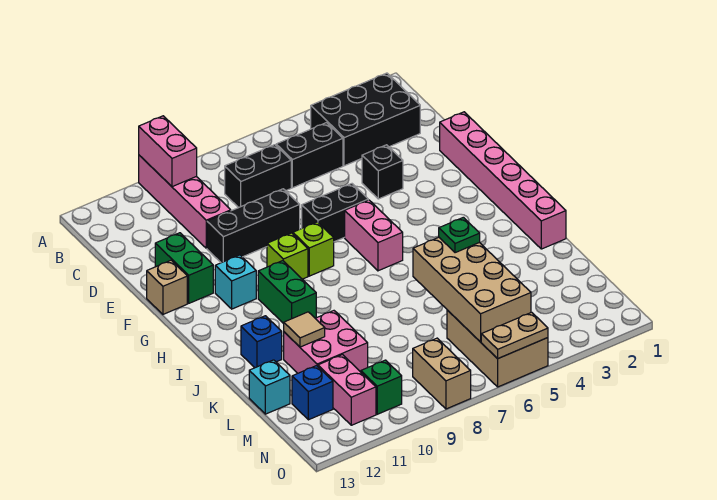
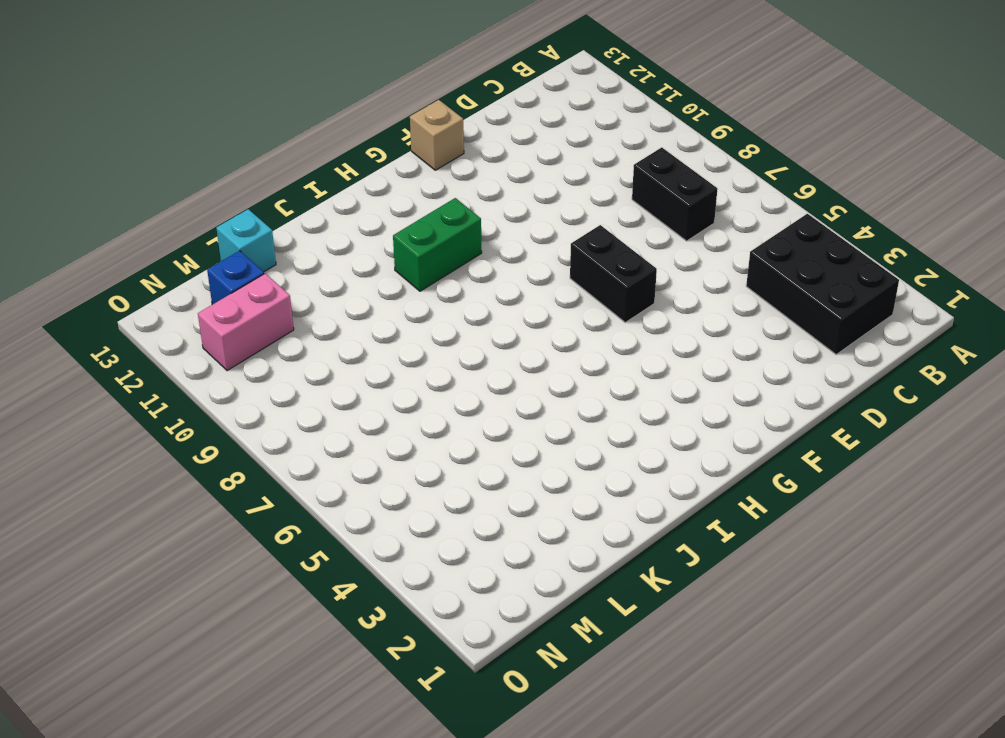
none -> pink 1x4 brick [139,155,231,248]
none -> black 1x2 brick [276,123,343,188]
none -> pink 1x6 brick [440,112,566,249]

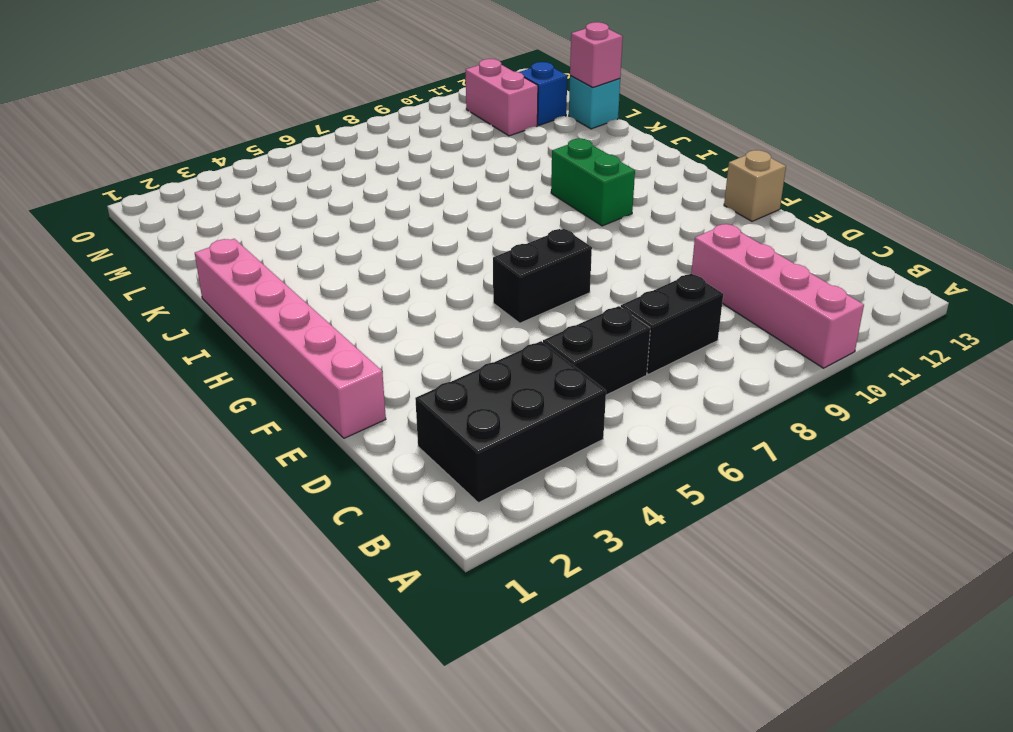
pink 1x1 brick [570,22,623,87] -> none
none -> black 1x1 brick [362,145,403,199]
none -> black 1x3 brick [207,189,300,263]
none -> green 1x2 brick [155,233,213,303]

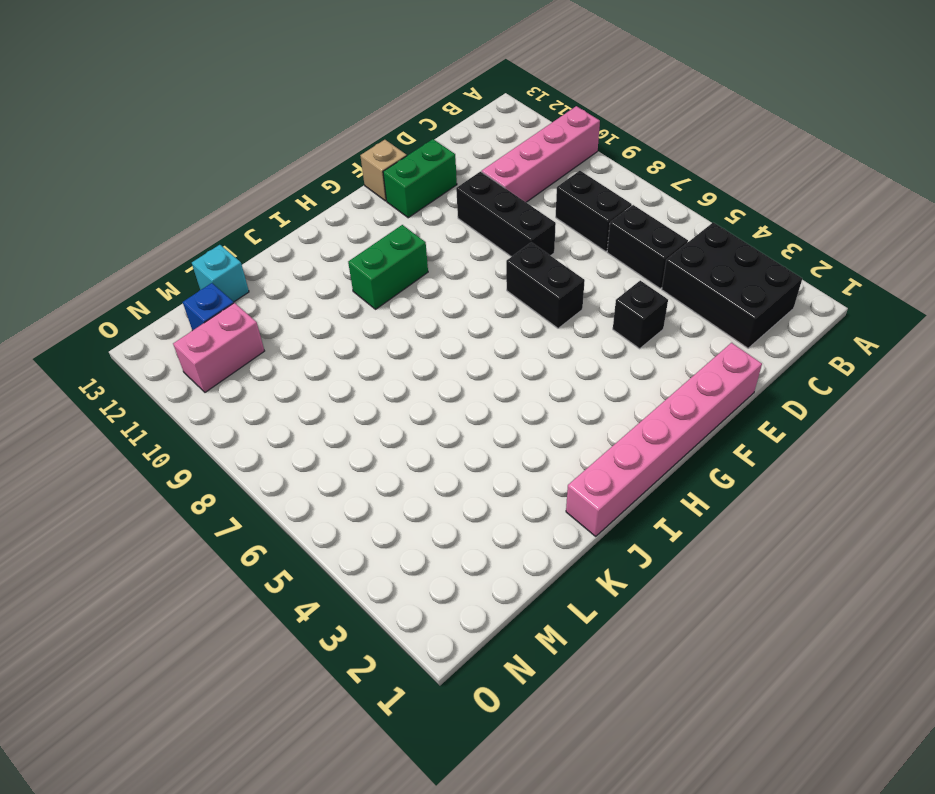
none -> pink 1x2 brick [345,200,403,271]
none -> lime 1x1 brick [293,222,334,276]
none -> lime 1x1 brick [267,233,308,279]

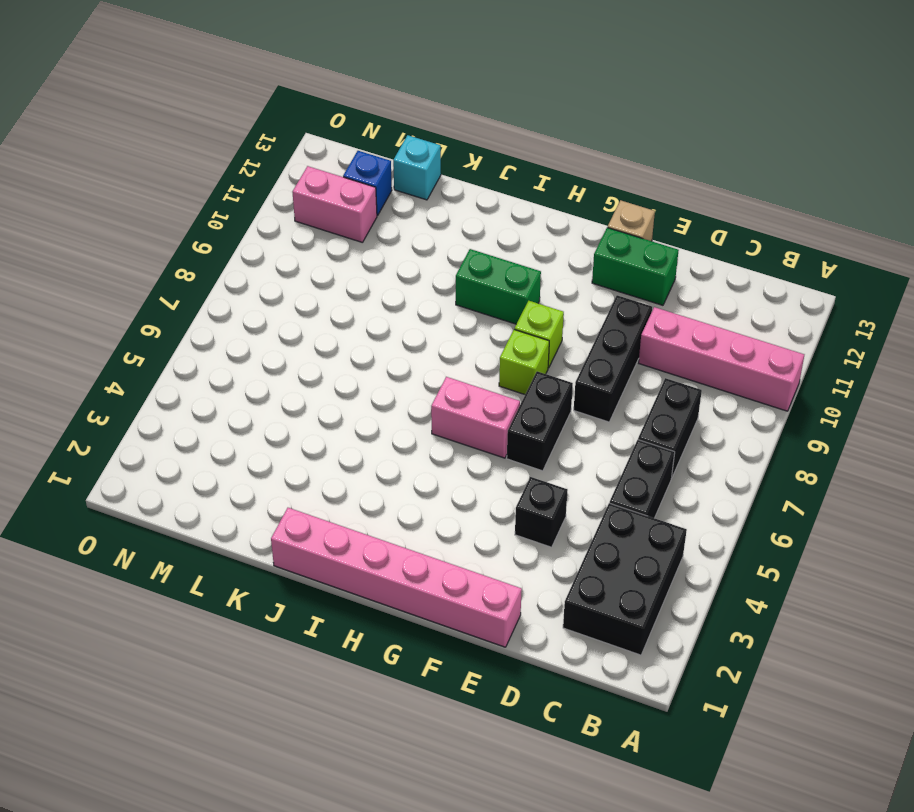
none -> cyan 1x1 brick [215,255,256,309]
none -> blue 1x1 brick [241,316,282,368]
none -> pink 2x2 brick [284,311,368,373]

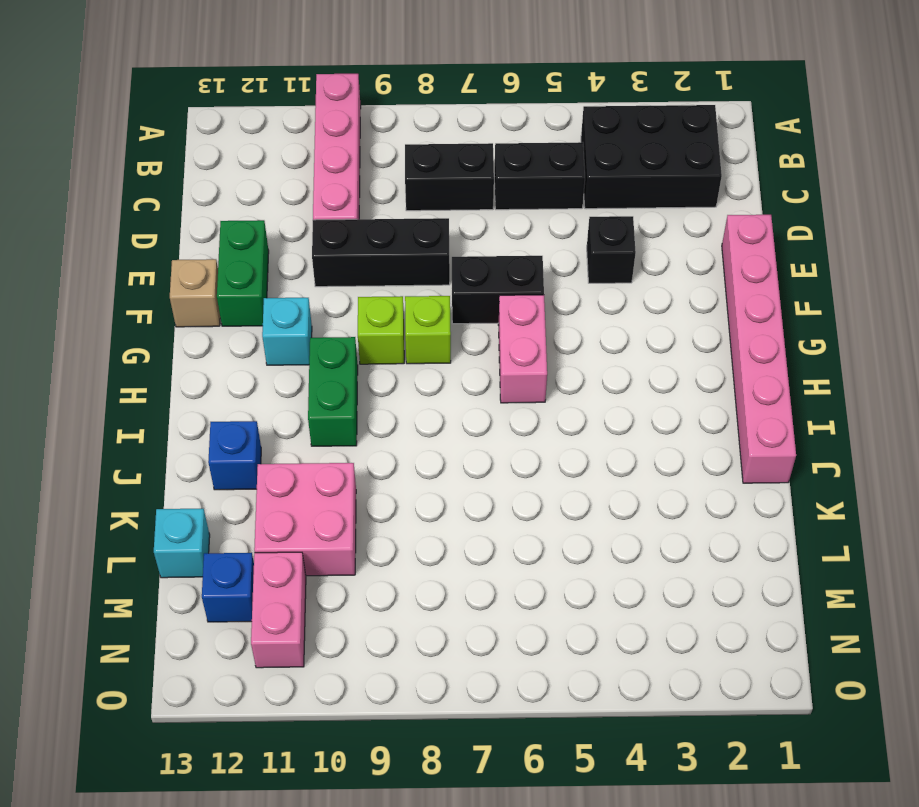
none -> tan 2x3 brick [447,310,548,387]
none -> tan 1x2 brick [413,338,471,409]
none -> green 1x1 brick [361,360,402,414]

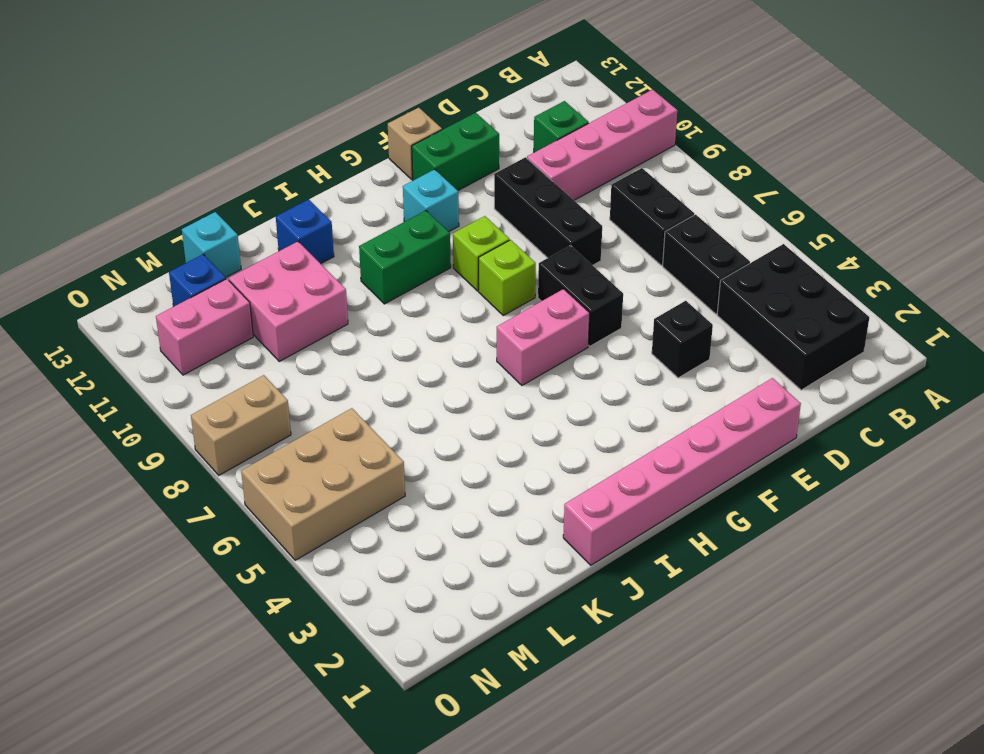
green 1x1 brick [534,101,589,152] -> green 1x1 brick moved to [361,360,402,414]
none -> pink 1x2 brick [139,116,197,187]
none -> tan 2x4 brick [413,237,531,342]
none -> tan 1x1 tile [284,312,325,347]

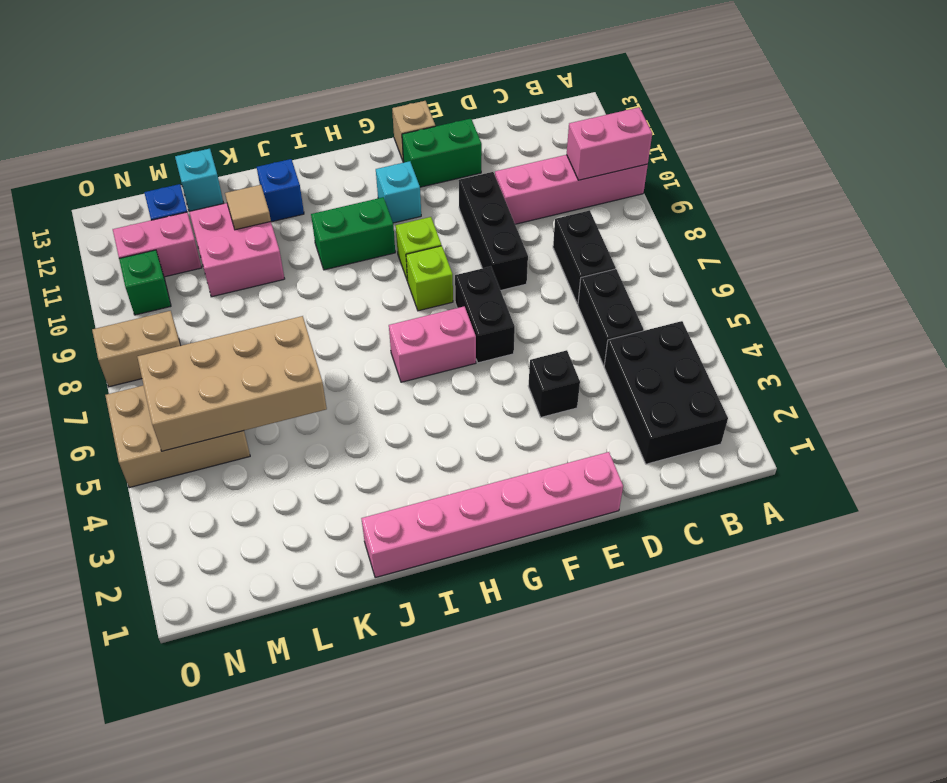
none -> tan 1x2 plate [481,312,548,359]
none -> green 1x1 plate [439,217,480,253]

